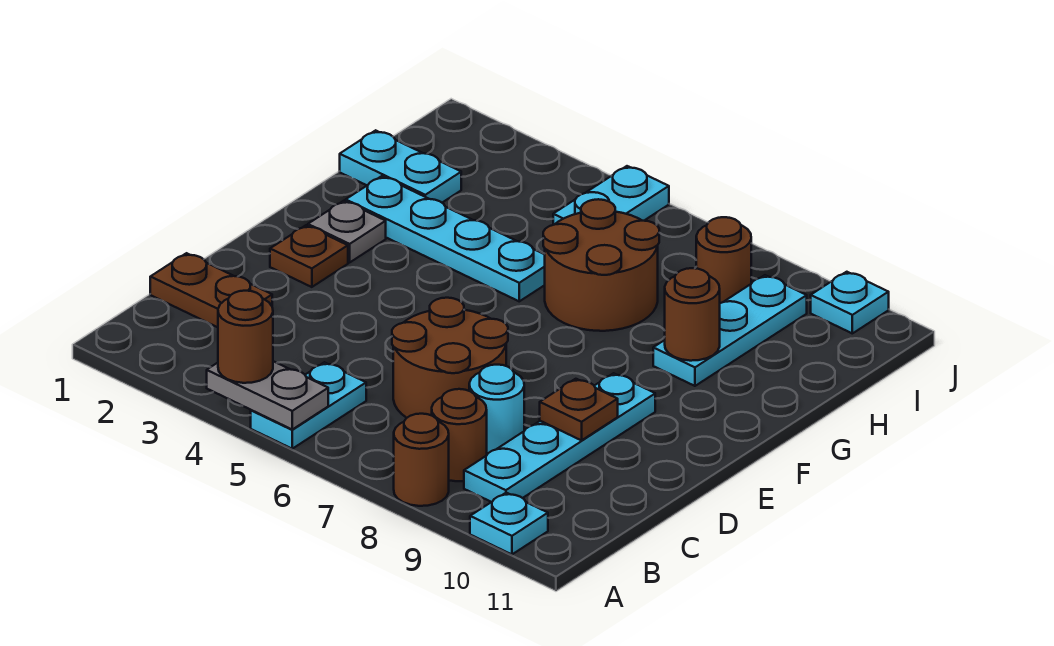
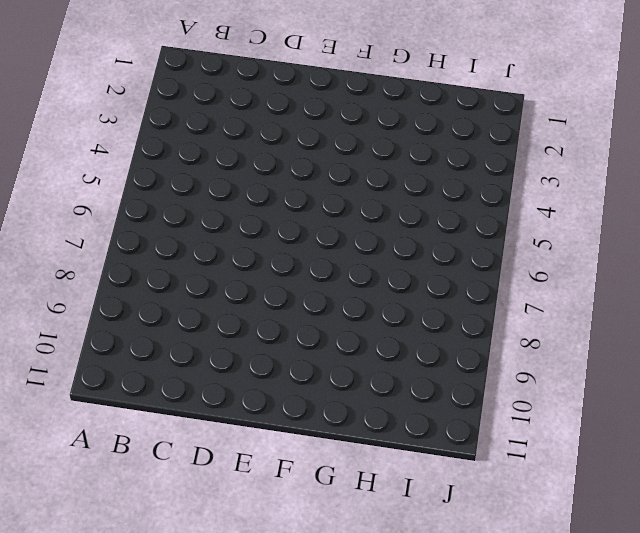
none -> cyan 1x2 plate [251,362,366,449]
none -> brown 1x1 round brick [394,414,449,506]
none -> cyan 1x1 plate [470,493,548,554]

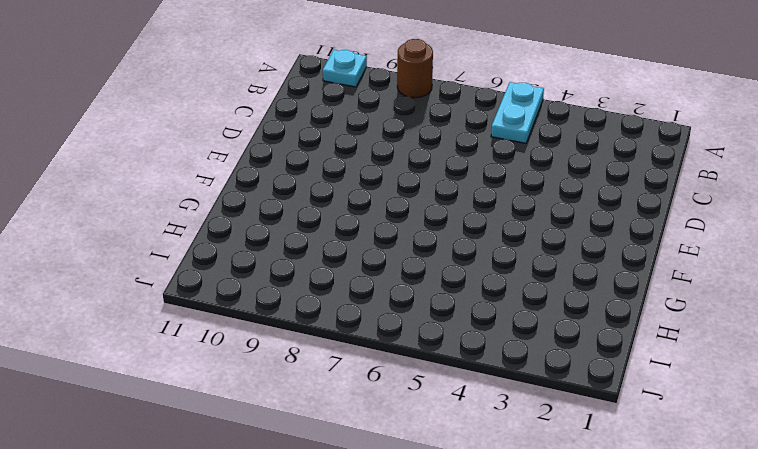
none -> brown 1x1 round brick [432,389,487,481]
none -> cyan 1x4 plate [464,373,655,502]
none -> brown 1x2 plate [150,253,272,327]

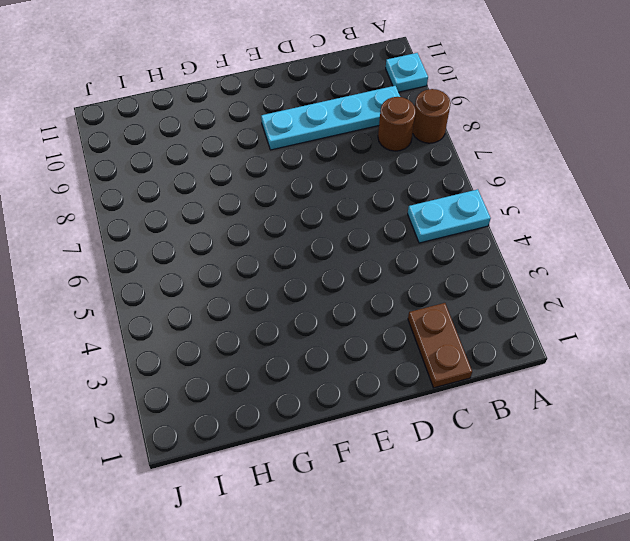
none -> brown 2x2 round brick [392,298,508,418]
none -> cyan 1x1 round brick [469,365,524,454]
none -> brown 1x1 plate [270,225,348,287]

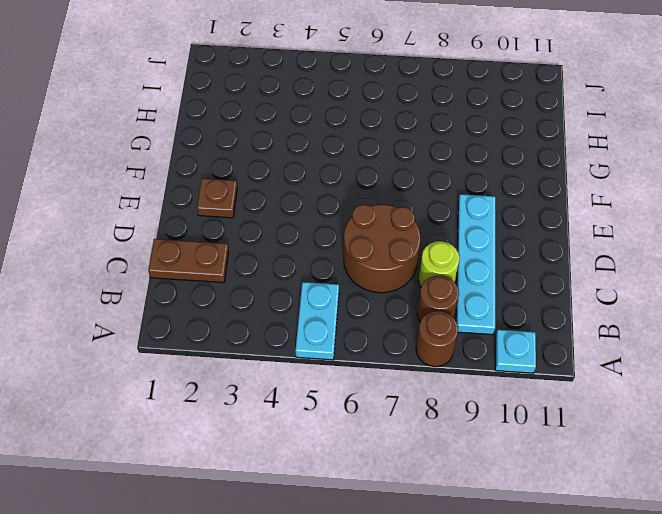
lime 1x1 round brick [419,241,460,286] -> cyan 1x1 round brick [469,365,524,454]
none -> grey 1x1 plate [308,201,386,262]
none -> cyan 1x4 plate [346,176,545,301]
none -> brown 2x2 round brick [543,199,659,331]

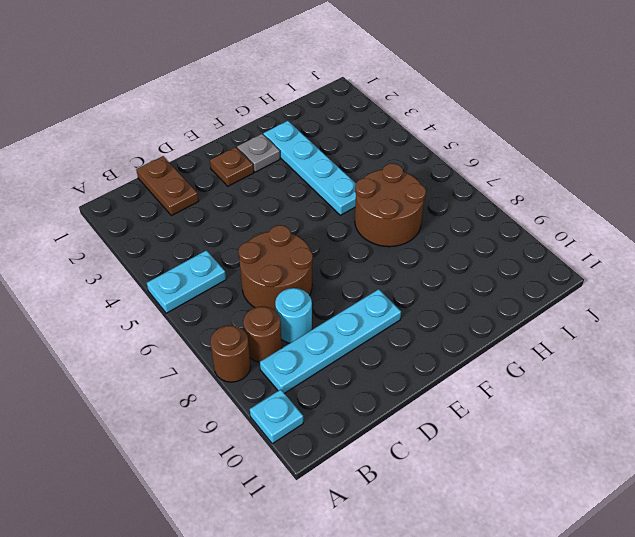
none -> cyan 1x3 plate [653,275,807,386]
none -> cyan 1x2 plate [340,130,461,203]
none -> cyan 1x2 plate [553,166,669,225]

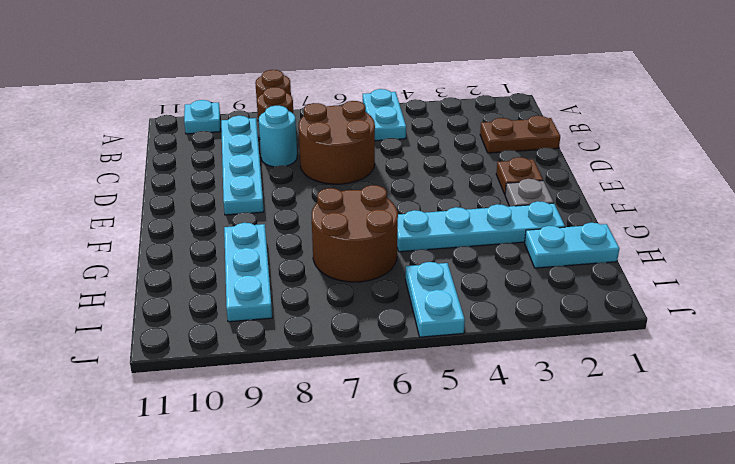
none -> brown 1x1 round brick [696,217,751,303]
none -> cyan 1x1 plate [811,272,889,333]
none -> grey 1x2 plate [207,361,328,429]

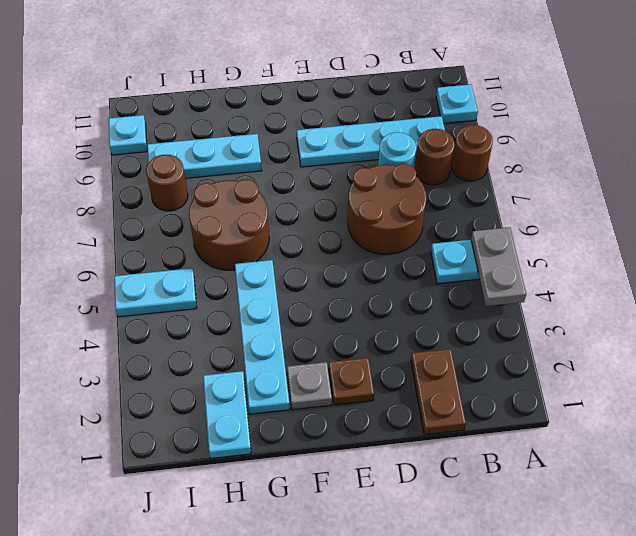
none -> brown 1x1 plate [540,379,618,440]
none -> brown 1x1 round brick [665,268,720,361]
none -> brown 1x1 round brick [218,291,273,383]

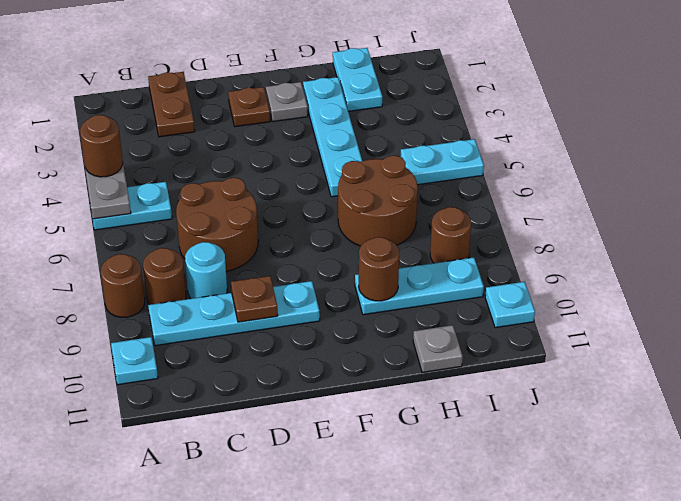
grey 1x1 plate [413,325,463,373] -> none

